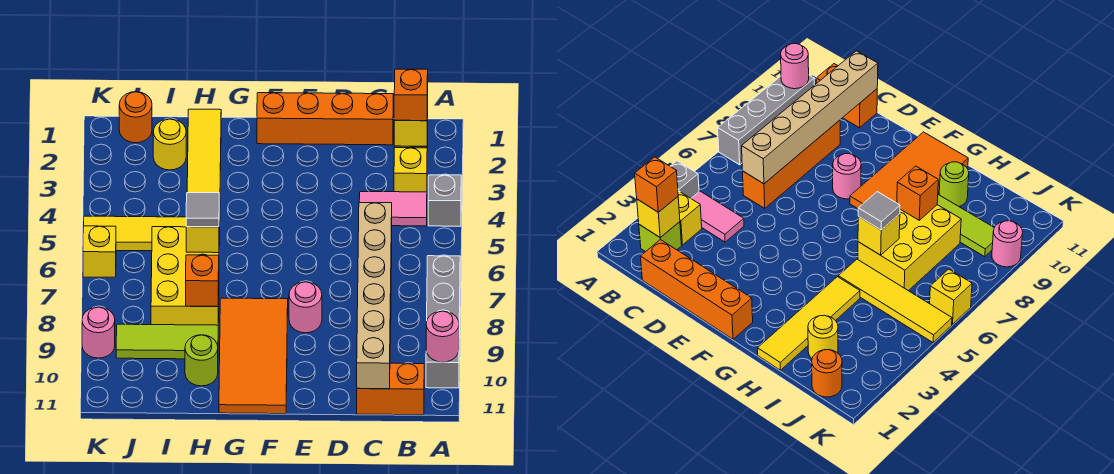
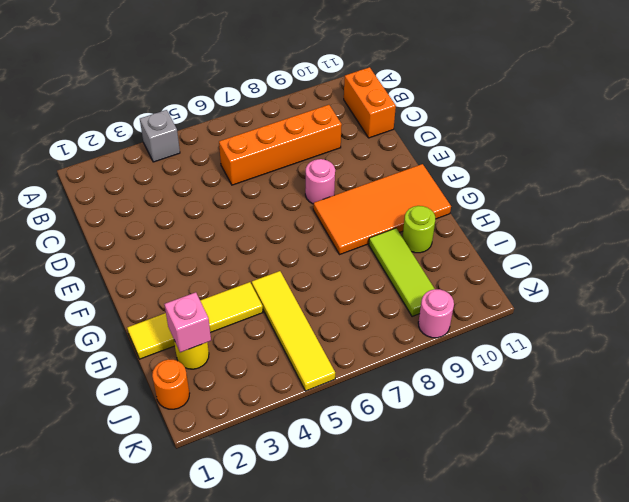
pink 1x1 brick [164,292,211,352] -> none
none -> grey 1x4 brick [426,256,460,388]
none -> lime 1x1 brick [639,222,682,252]
none -> yellow 1x1 brick [394,148,427,192]

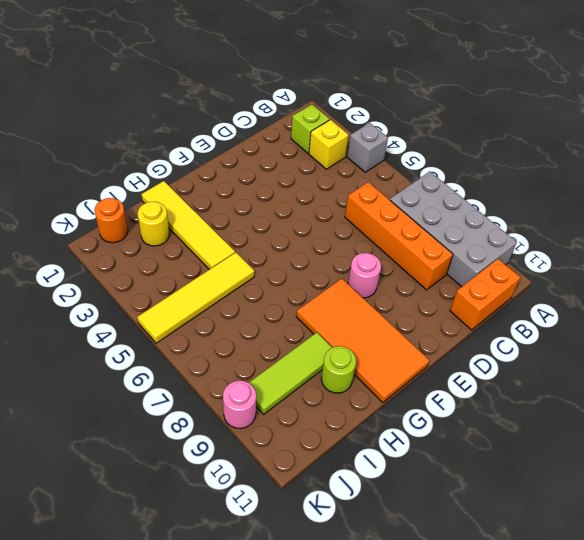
grey 2x4 brick [390,172,517,287] -> grey 1x4 brick [426,256,460,388]
none -> pink 1x2 tile [359,192,427,226]
none -> orange 1x4 brick [257,93,393,145]
none -> yellow 2x3 brick [151,227,219,325]

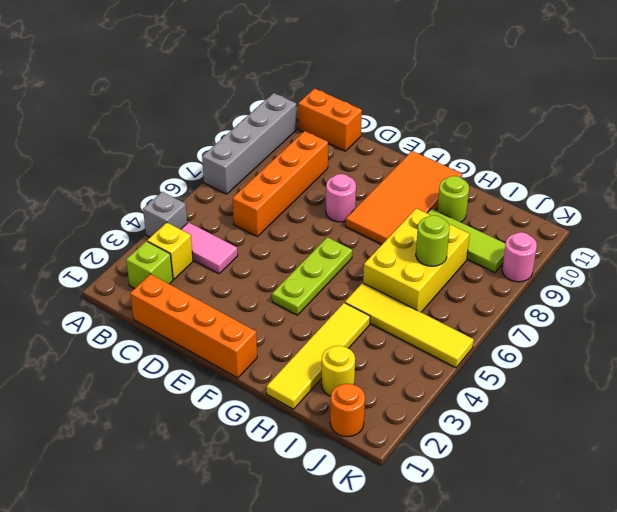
lime 1x3 plate [272,237,352,315] -> none
lime 1x1 round brick [416,215,450,266] -> none
none -> yellow 1x1 brick [83,226,116,277]
none -> pink 1x1 round brick [426,311,459,362]
none -> yellow 1x1 brick [394,101,428,146]

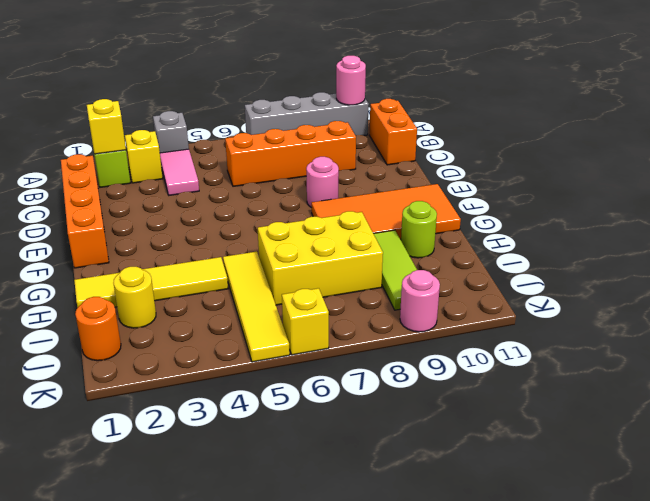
none -> tan 1x6 brick [357,203,392,389]
none -> yellow 1x1 brick [186,227,219,253]
none -> orange 1x1 brick [186,255,219,306]

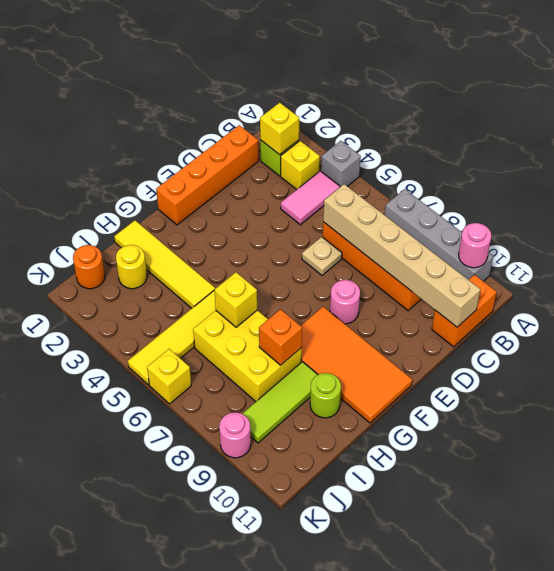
tan 1x1 plate [302,237,342,275] -> none
none -> orange 1x1 brick [394,69,428,121]
none -> grey 1x1 tile [186,193,219,227]

